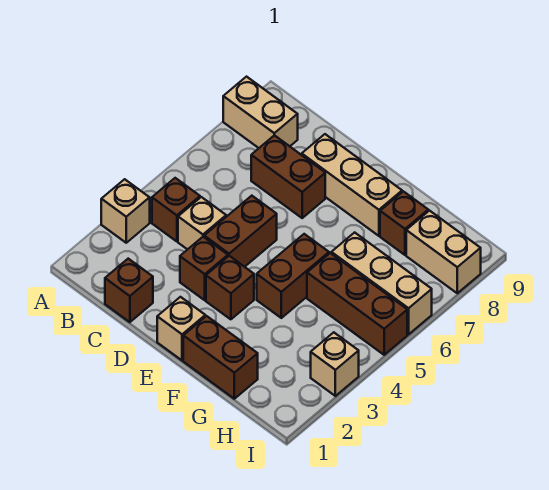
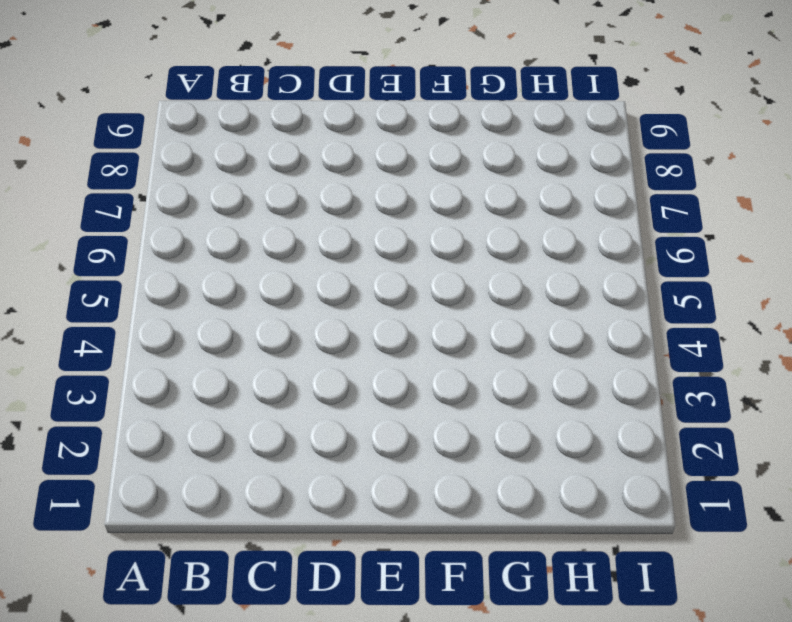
none -> tan 1x1 brick [101,179,150,243]
none -> tan 1x2 brick [223,77,298,148]
none -> brown 1x1 brick [152,178,200,241]

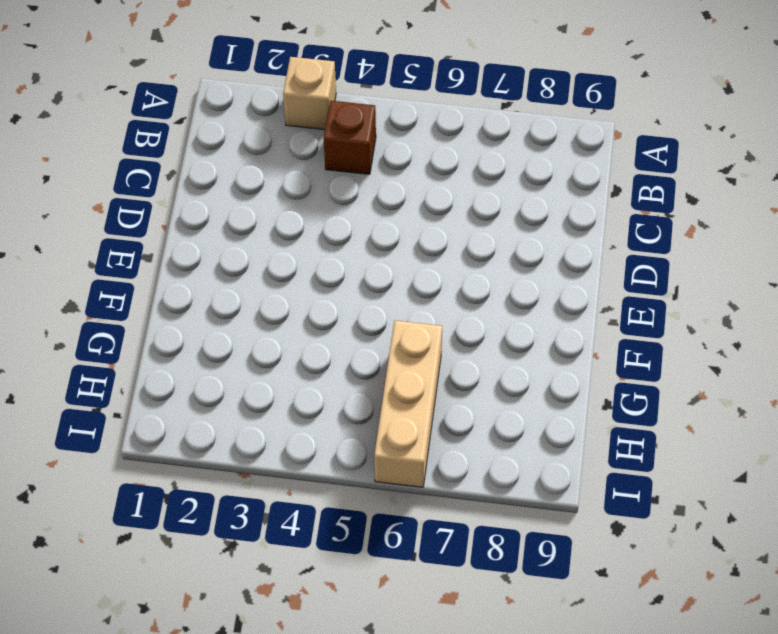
none -> tan 1x2 brick [223,77,298,148]
none -> brown 1x1 brick [105,259,153,322]
none -> tan 1x1 brick [178,197,226,250]

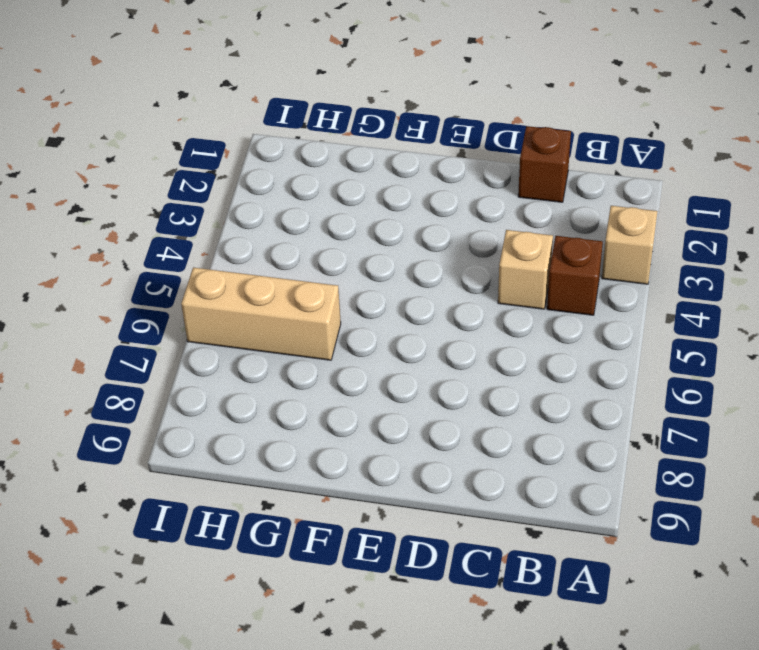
none -> tan 1x2 brick [223,77,298,148]
none -> brown 1x2 brick [251,135,325,218]
none -> brown 1x1 brick [180,237,228,300]

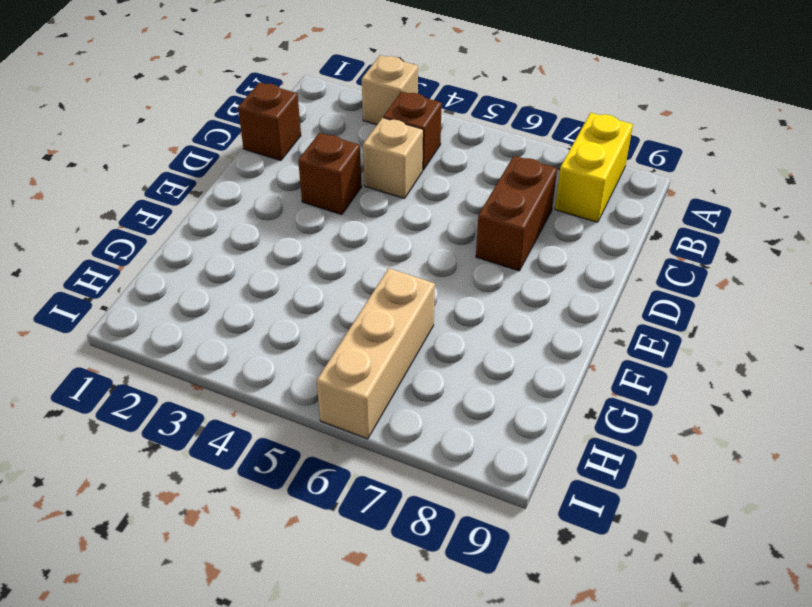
yellow 1x2 brick [555,113,633,222] -> tan 1x2 brick [223,77,298,148]
none -> brown 1x2 brick [204,196,277,267]
none -> tan 1x3 brick [302,134,402,236]
none -> tan 1x1 brick [157,297,205,360]

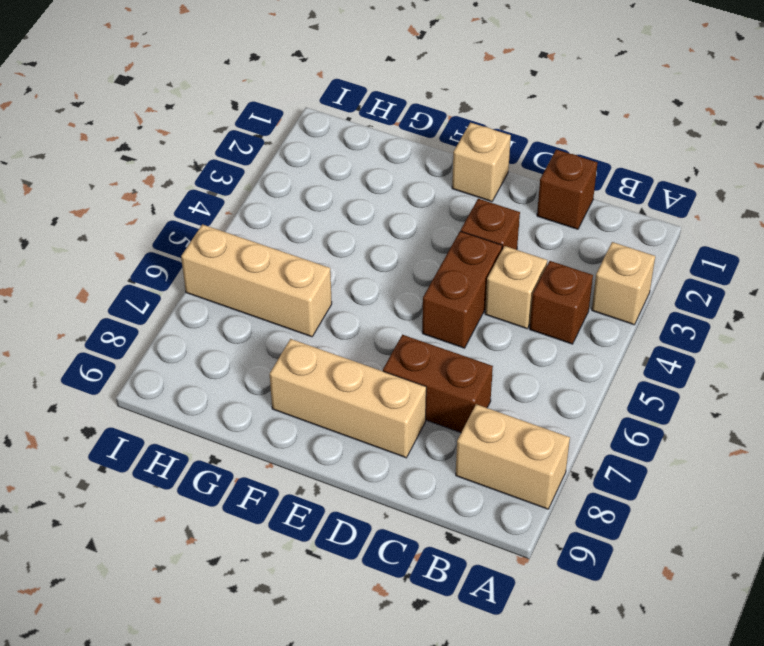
none -> brown 1x1 brick [206,256,254,319]
none -> brown 1x2 brick [183,316,258,399]
none -> brown 1x2 brick [257,234,329,318]

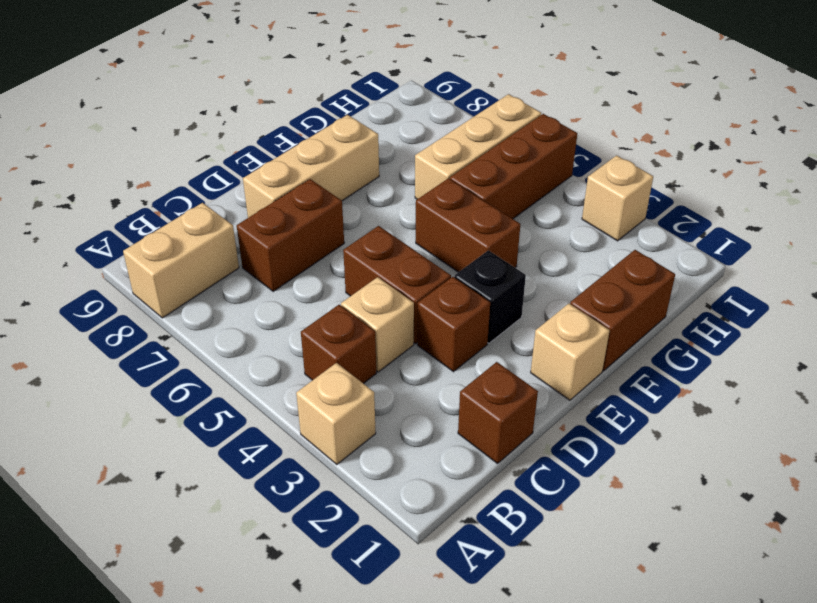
black 1x1 brick [454,250,526,343] -> brown 1x1 brick [206,256,254,319]
none -> brown 1x1 brick [380,191,428,255]
none -> tan 1x2 brick [406,211,481,293]

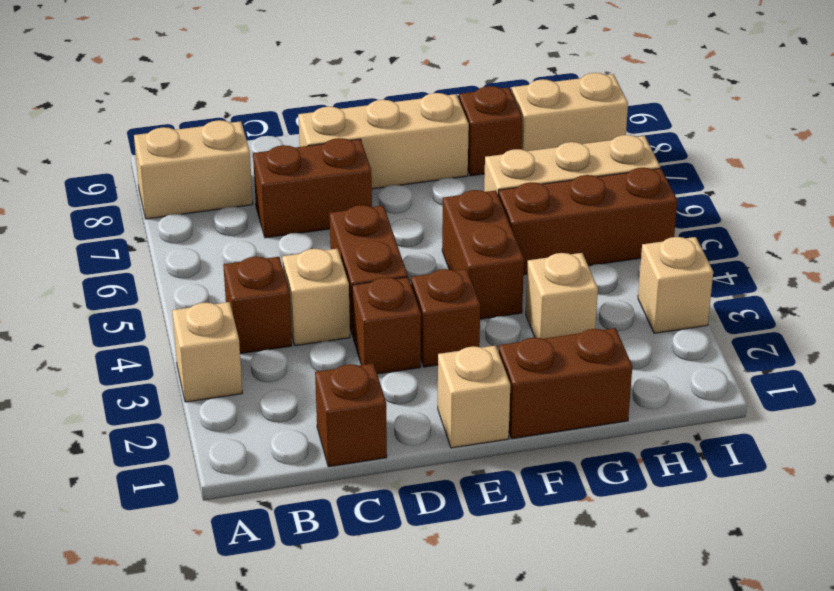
tan 1x1 brick [526,253,598,339] -> none

